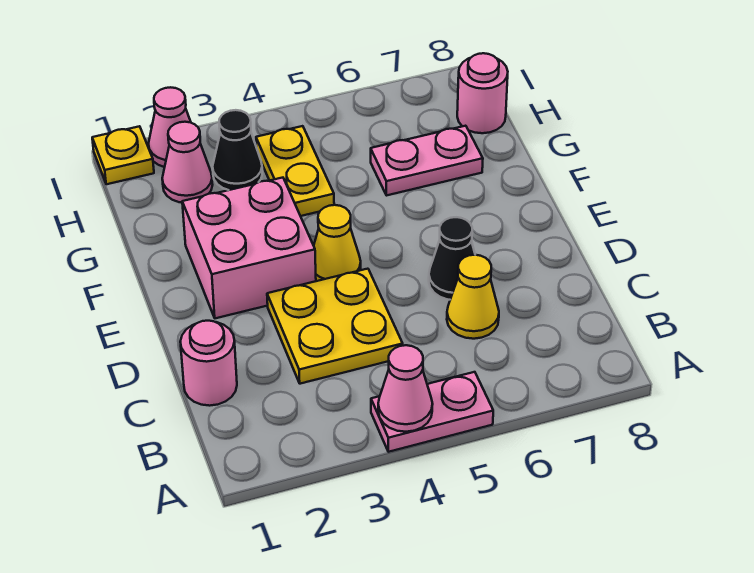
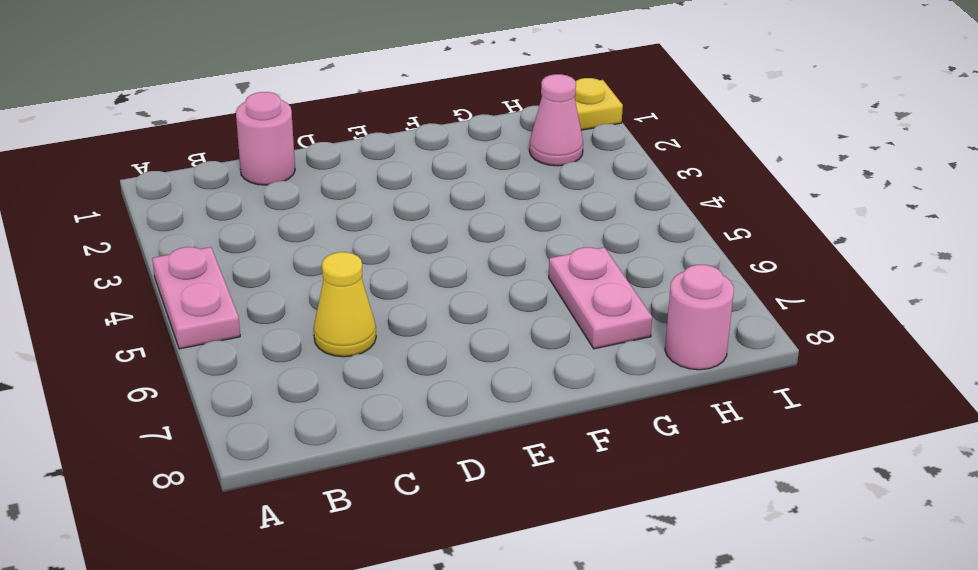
none -> yellow 2x2 plate [267,269,403,384]
none -> black 1x1 cone [429,217,475,300]
none -> pink 2x2 brick [182,178,316,318]

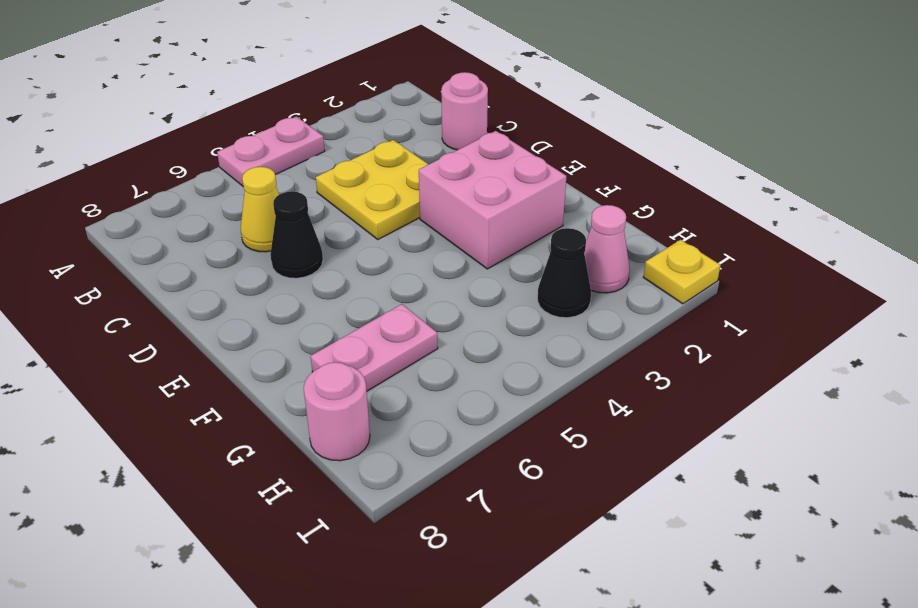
none -> yellow 1x1 cone [314,205,361,281]
none -> yellow 1x2 plate [256,126,334,216]
none -> pink 1x1 cone [149,87,191,167]

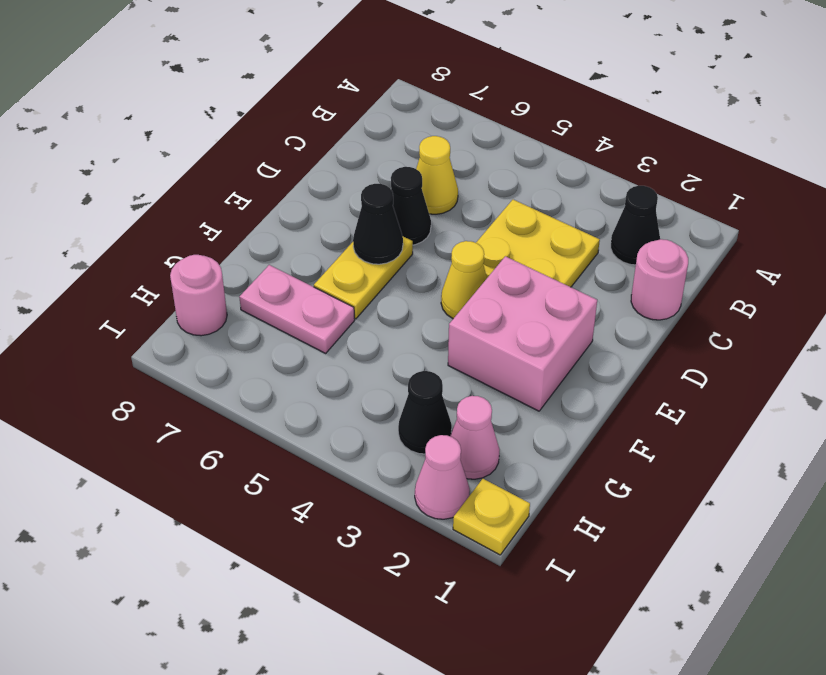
black 1x1 cone [611,186,660,265] -> none
yellow 1x2 plate [314,237,413,319] -> yellow 1x2 plate moved to [256,126,334,216]
black 1x1 cone [353,184,403,264] -> none
none -> pink 1x2 plate [371,372,493,452]
none -> pink 1x1 cone [378,345,433,432]

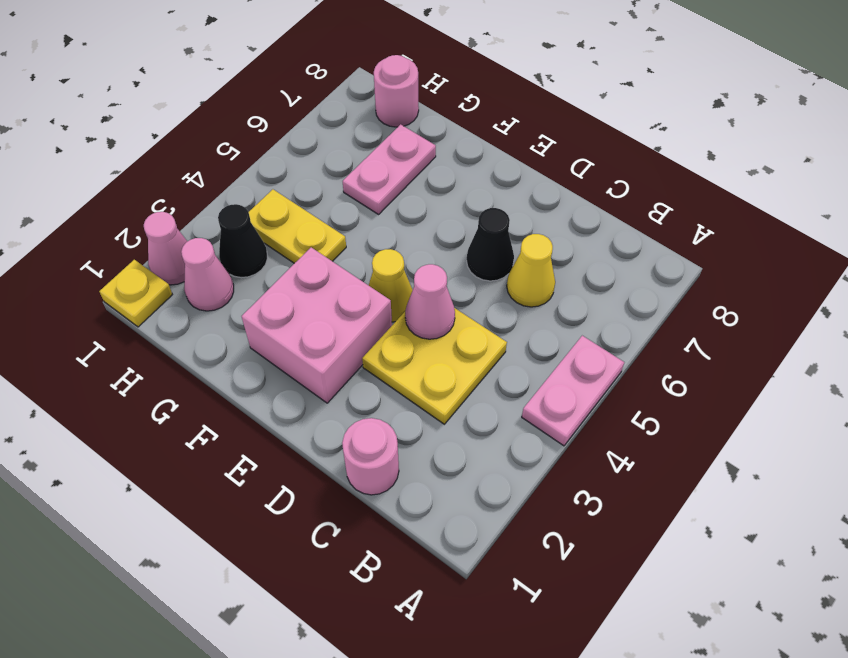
pink 1x1 cone [405,264,455,339] -> pink 1x1 cone moved to [378,345,433,432]

